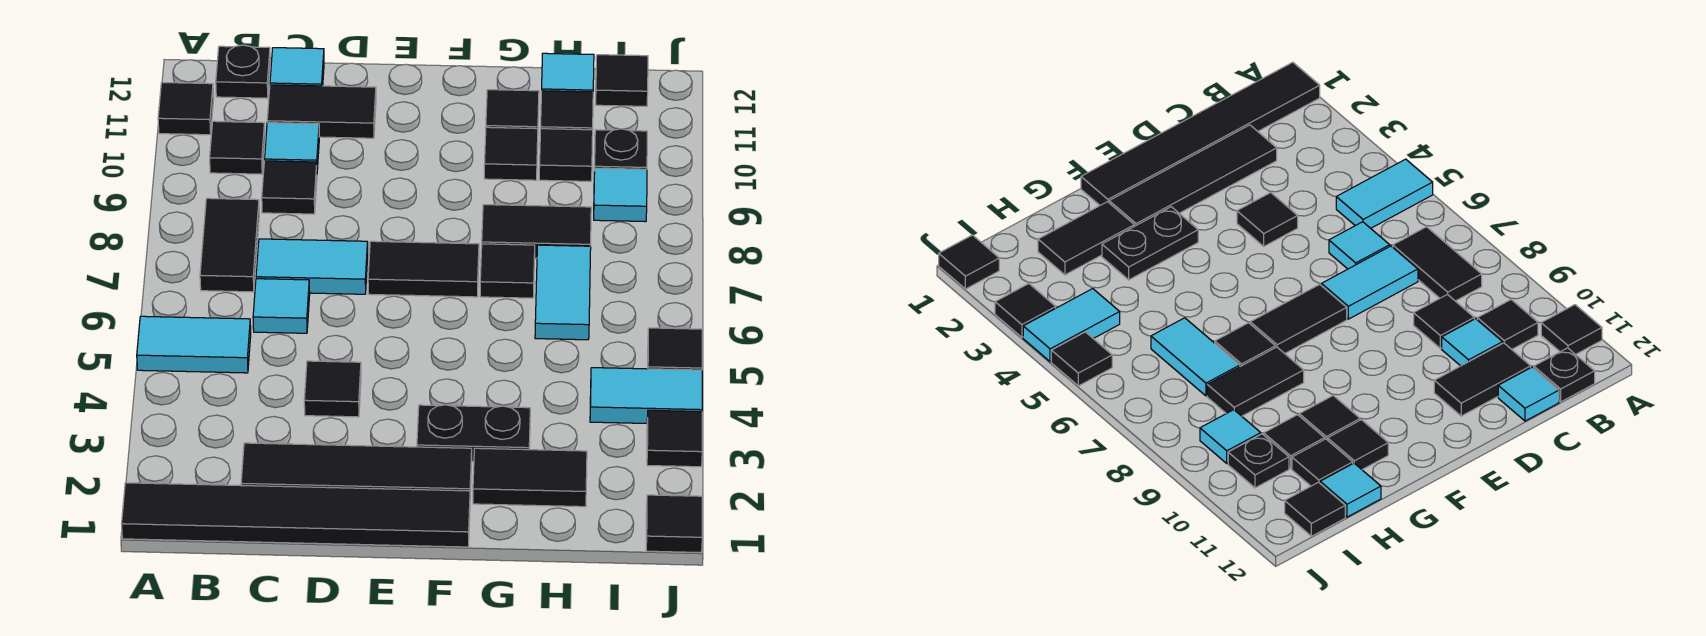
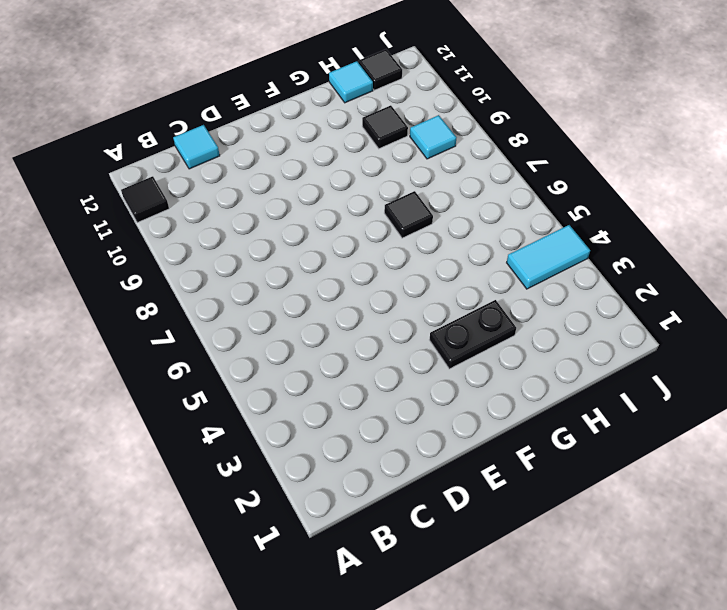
none -> black 1x6 tile [122,483,470,547]
none -> cyan 1x2 tile [137,316,251,373]
none -> black 1x2 tile [200,198,259,292]
none -> black 1x1 tile [210,121,265,174]

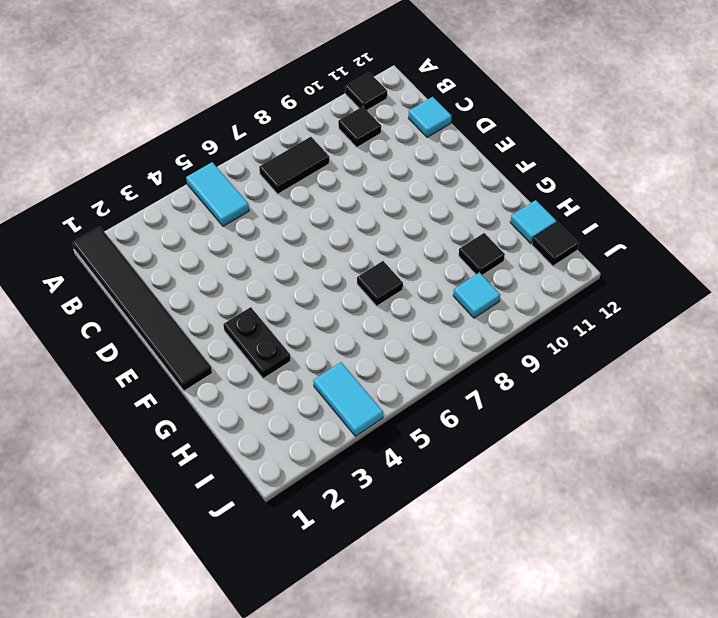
none -> black 1x1 plate [216,45,270,98]
none -> black 1x4 tile [241,443,472,492]
none -> cyan 1x1 tile [253,279,310,333]
none -> cyan 1x2 tile [256,239,368,294]

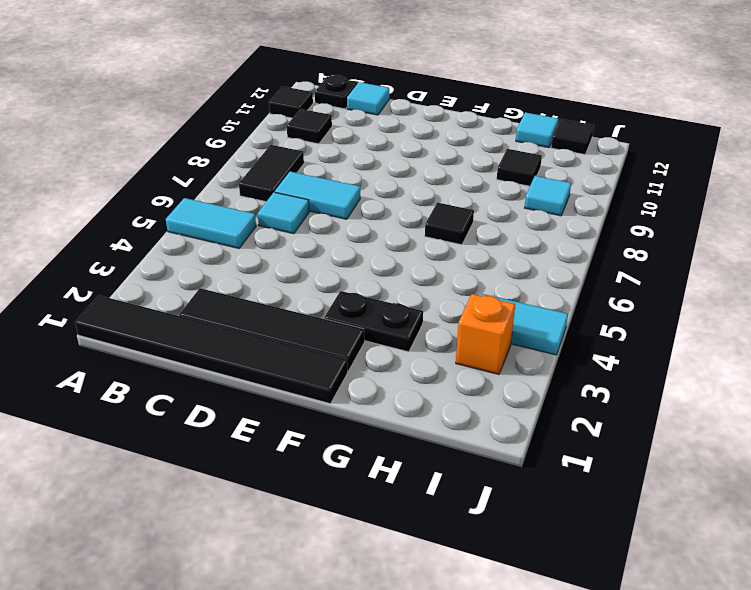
orange 1x1 brick [456,294,515,374] -> none
none -> black 1x1 tile [262,161,317,214]
none -> cyan 1x1 tile [265,123,319,169]
none -> black 1x2 tile [267,85,376,138]
none -> black 1x1 tile [304,361,361,417]

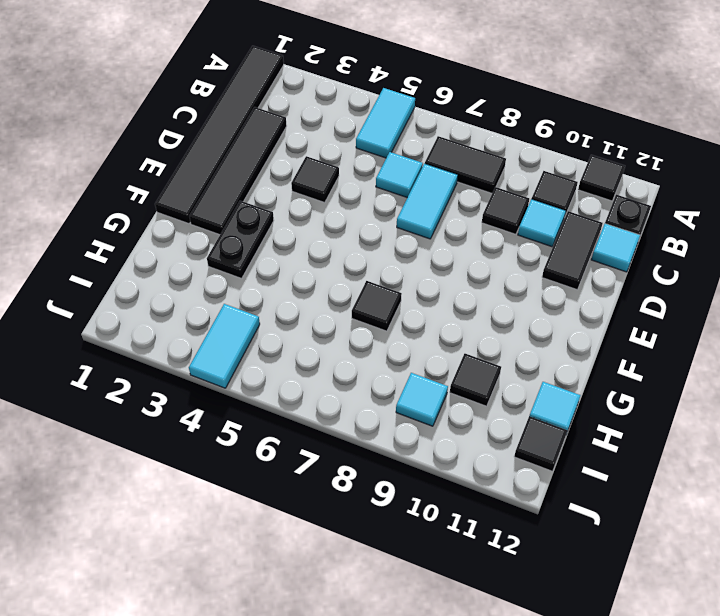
none -> black 1x2 tile [368,241,479,297]
none -> black 1x2 tile [473,448,587,507]
none -> black 1x2 tile [482,205,591,258]
none -> black 1x1 tile [484,127,538,180]

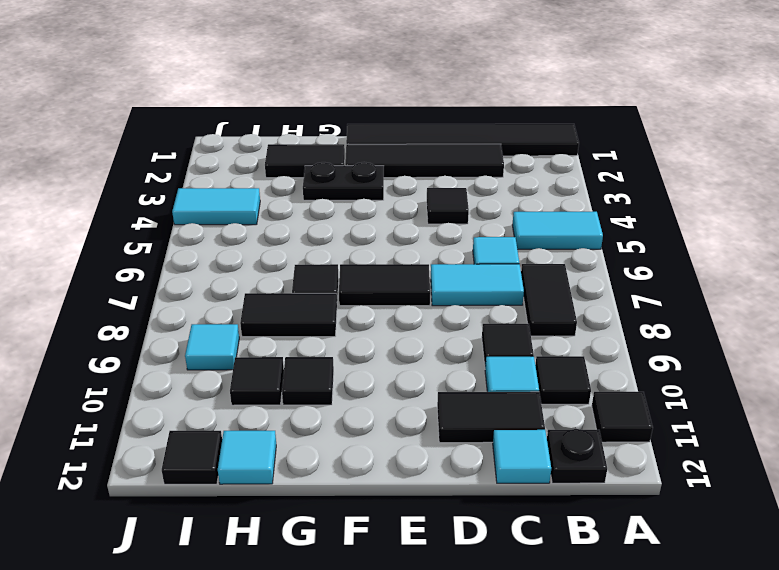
none -> black 1x1 tile [486,90,539,129]
none -> cyan 1x2 tile [535,245,591,340]
none -> black 1x1 tile [541,91,593,130]
none -> black 1x1 plate [594,129,647,170]

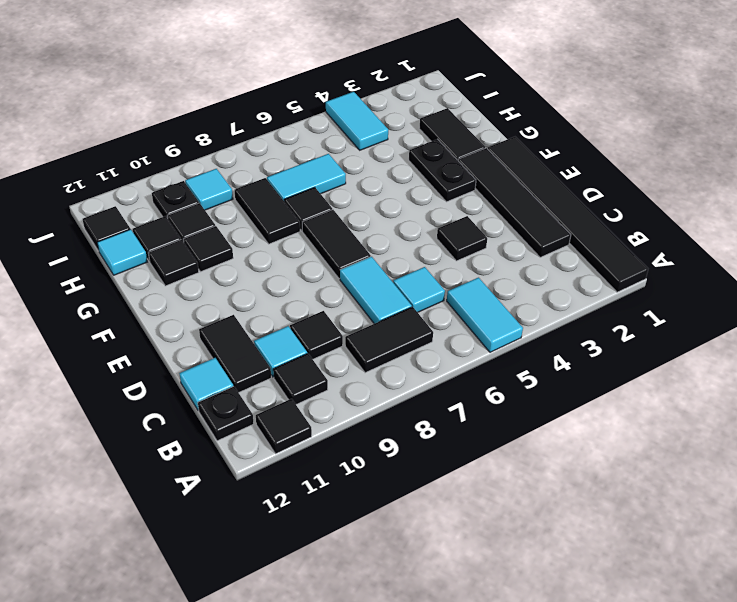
none -> black 1x1 tile [646,495,702,553]
none -> black 1x1 tile [647,410,702,467]
none -> black 1x1 tile [648,328,702,370]

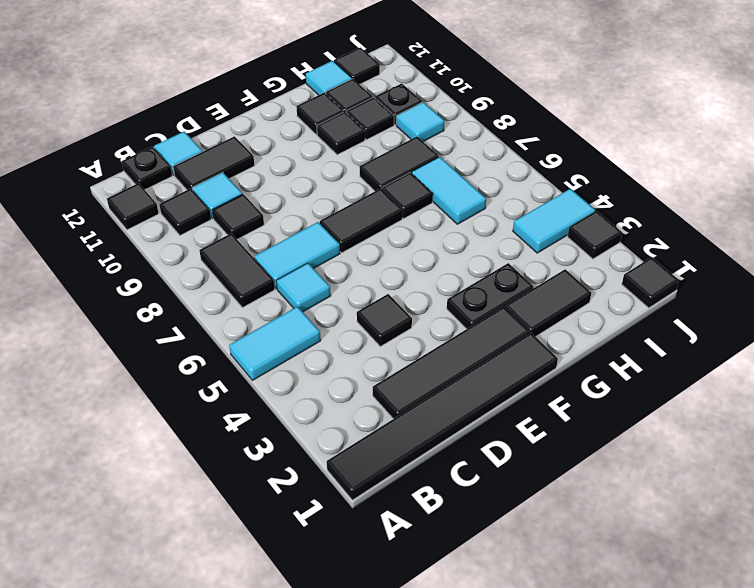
none -> black 1x1 tile [648,328,702,370]

